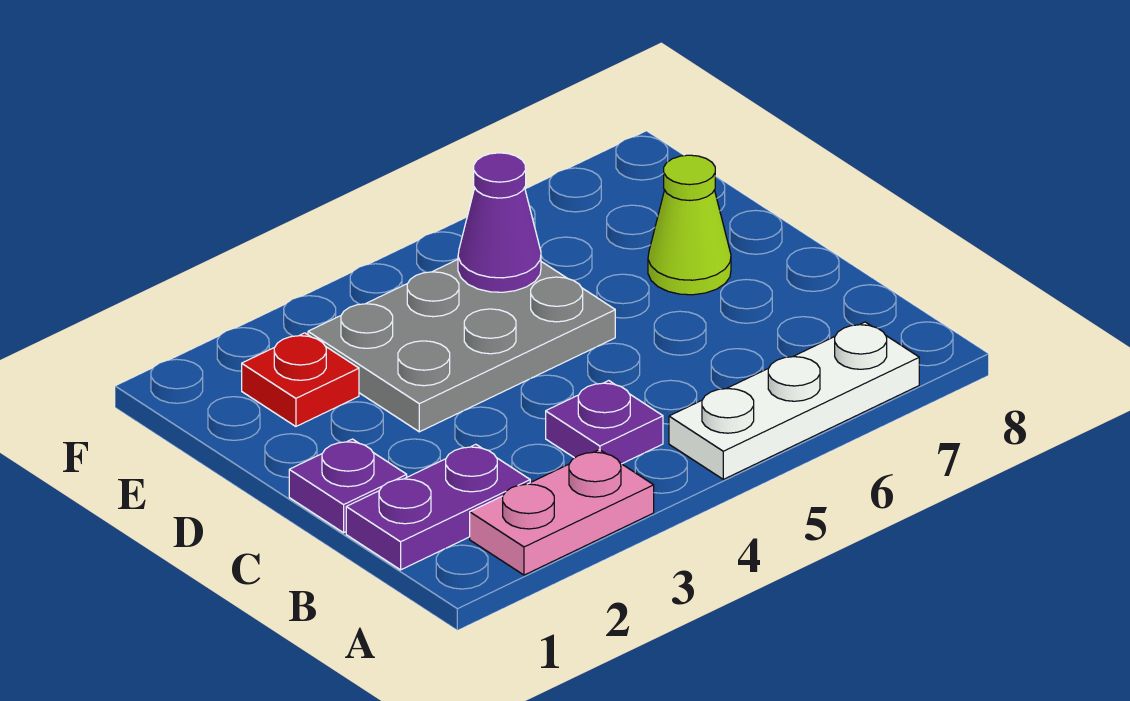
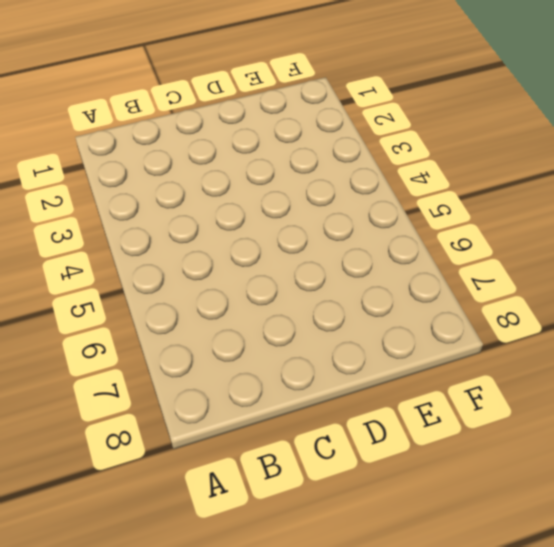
none -> pink 1x2 plate [470,450,654,575]
none -> white 1x3 plate [669,322,919,479]

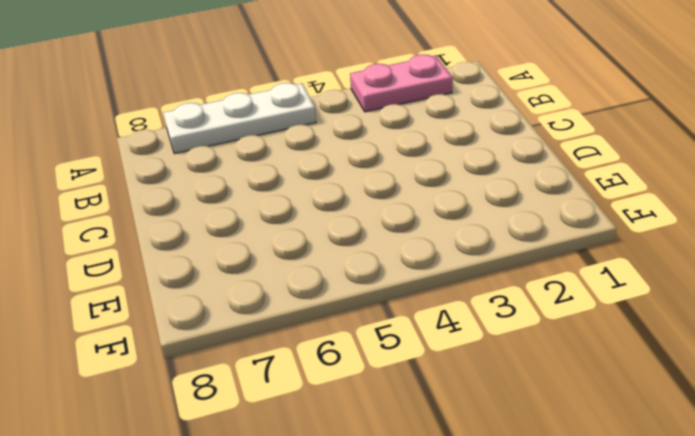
none -> purple 1x2 plate [346,444,530,570]
none -> purple 1x1 plate [546,381,663,464]

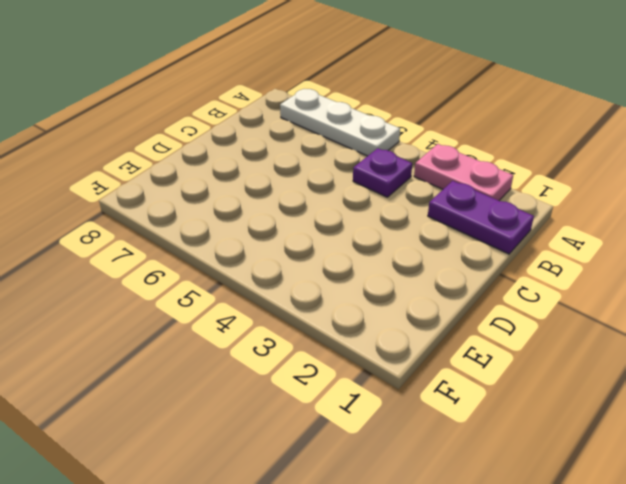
none -> purple 1x1 plate [289,439,407,533]
none -> grey 2x3 plate [308,260,615,432]

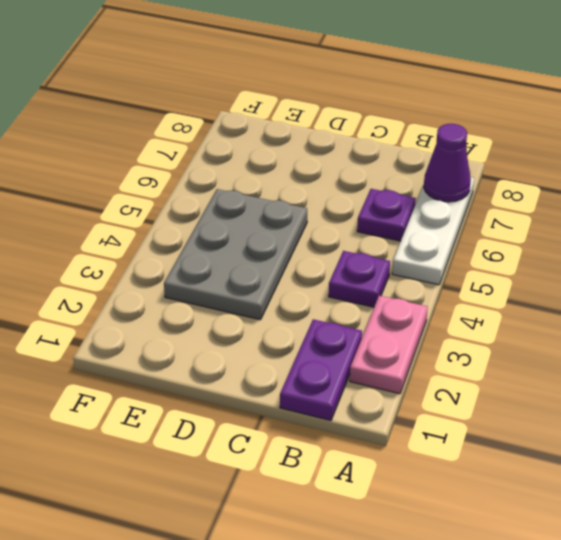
purple 1x1 cone [424,124,471,202] -> purple 1x1 cone moved to [458,153,541,292]
purple 1x1 plate [357,189,416,241] -> purple 1x1 plate moved to [289,439,407,533]
none -> lime 1x1 cone [648,155,731,295]
none -> red 1x1 plate [242,333,359,426]

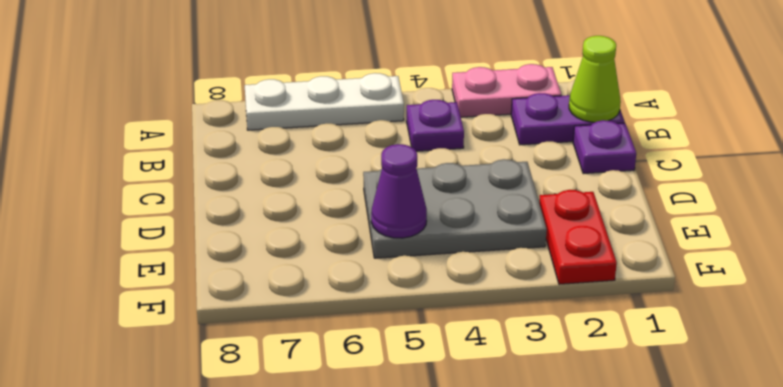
lime 1x1 cone [569,36,621,122] -> lime 1x1 cone moved to [648,155,731,295]
red 1x2 plate [539,190,617,284] -> red 1x1 plate [242,333,359,426]

